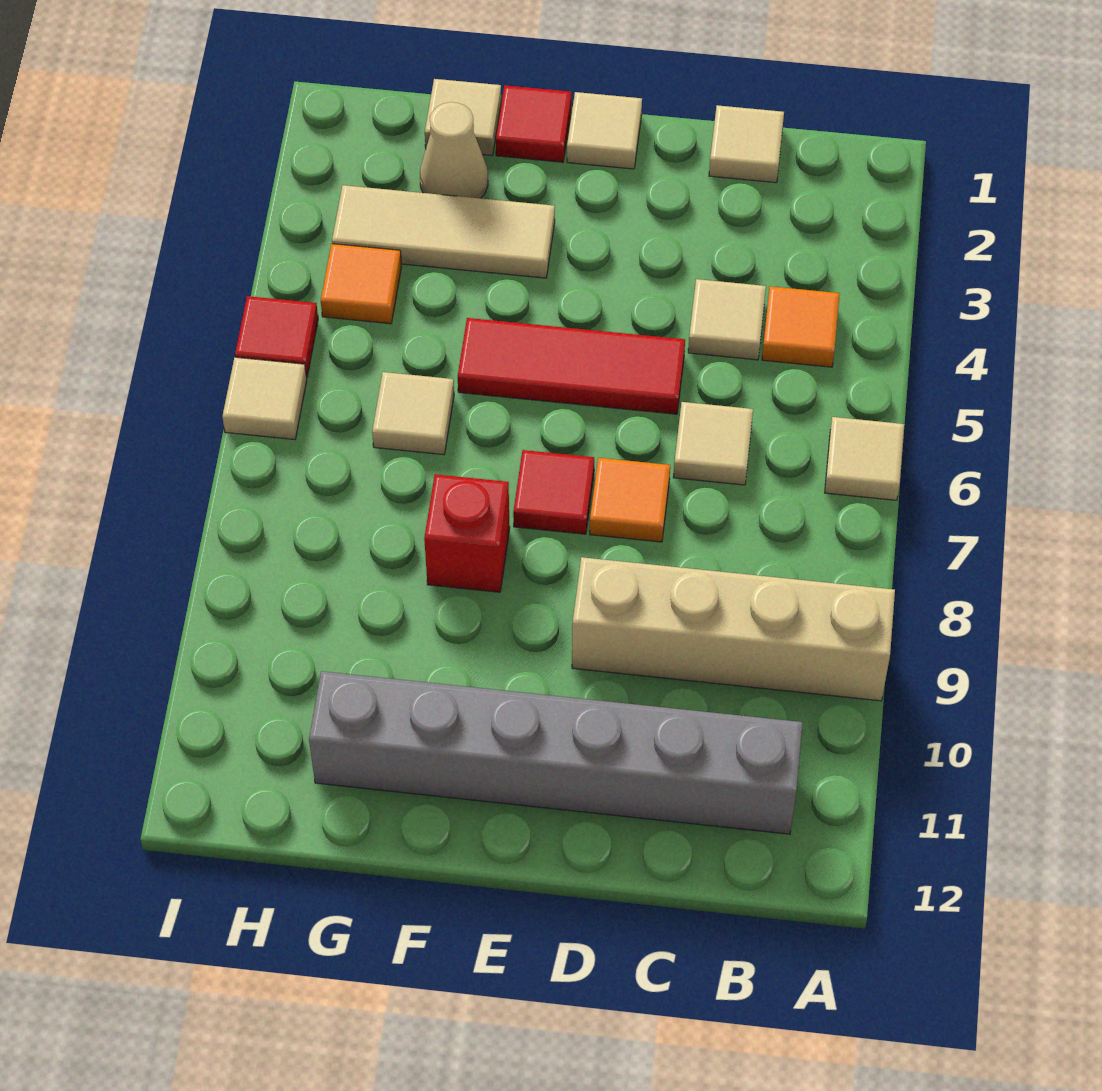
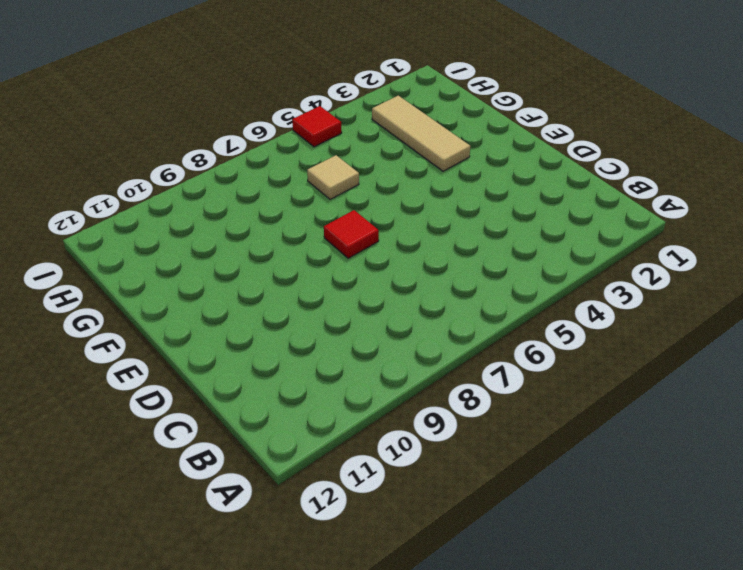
none -> tan 1x1 tile [825,417,904,500]
none -> tan 1x4 brick [572,557,895,701]
none -> orange 1x1 tile [762,286,840,367]

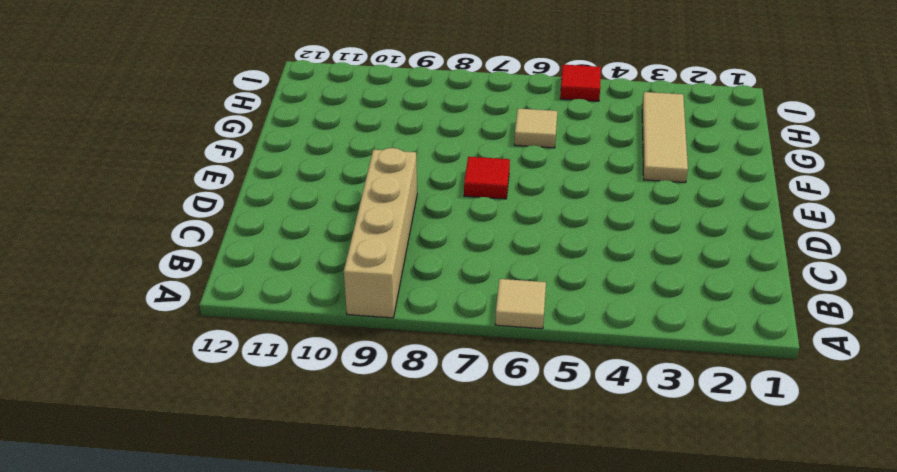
none -> orange 1x1 tile [762,286,840,367]
none -> grey 1x6 brick [309,671,803,834]
none -> tan 1x1 tile [709,105,784,183]

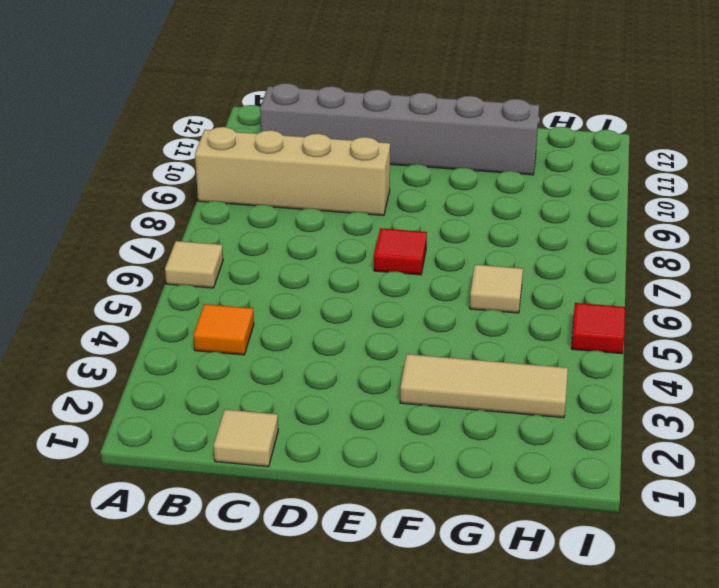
none -> tan 1x1 tile [688,279,766,360]
none -> tan 1x1 tile [673,402,753,485]
none -> red 1x3 tile [458,318,685,414]

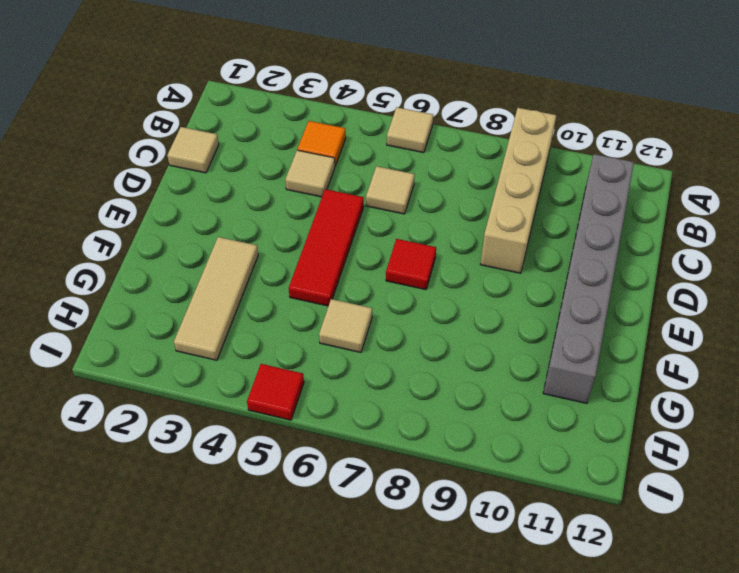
none -> orange 1x1 tile [590,458,670,542]
none -> tan 1x1 tile [567,92,642,169]
none -> red 1x1 tile [496,85,571,162]

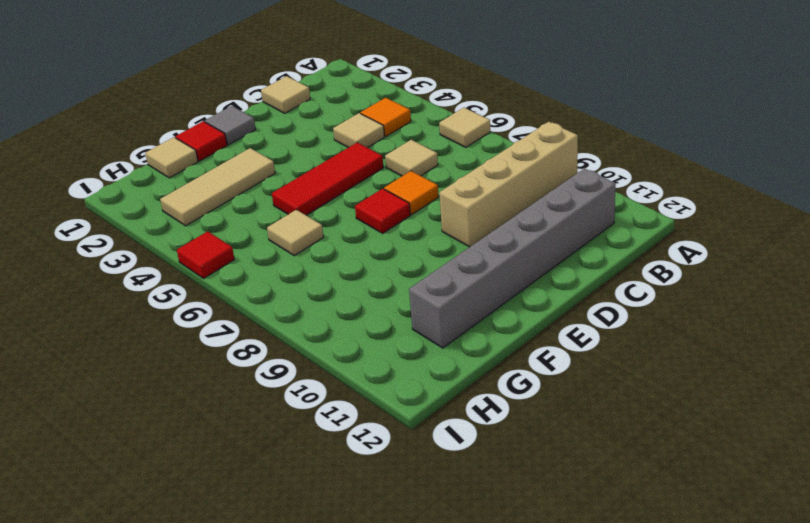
grey 1x1 tile [205,106,256,145] -> tan 1x1 tile [567,92,642,169]
none -> red 1x1 brick [424,474,510,592]
none -> tan 1x1 cone [420,102,488,198]
none -> orange 1x1 tile [321,244,401,324]

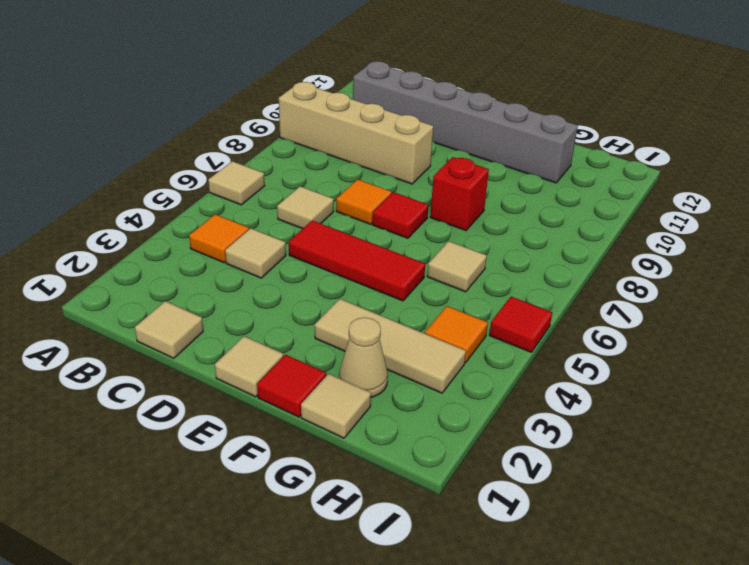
none -> tan 1x1 tile [222,357,307,440]

